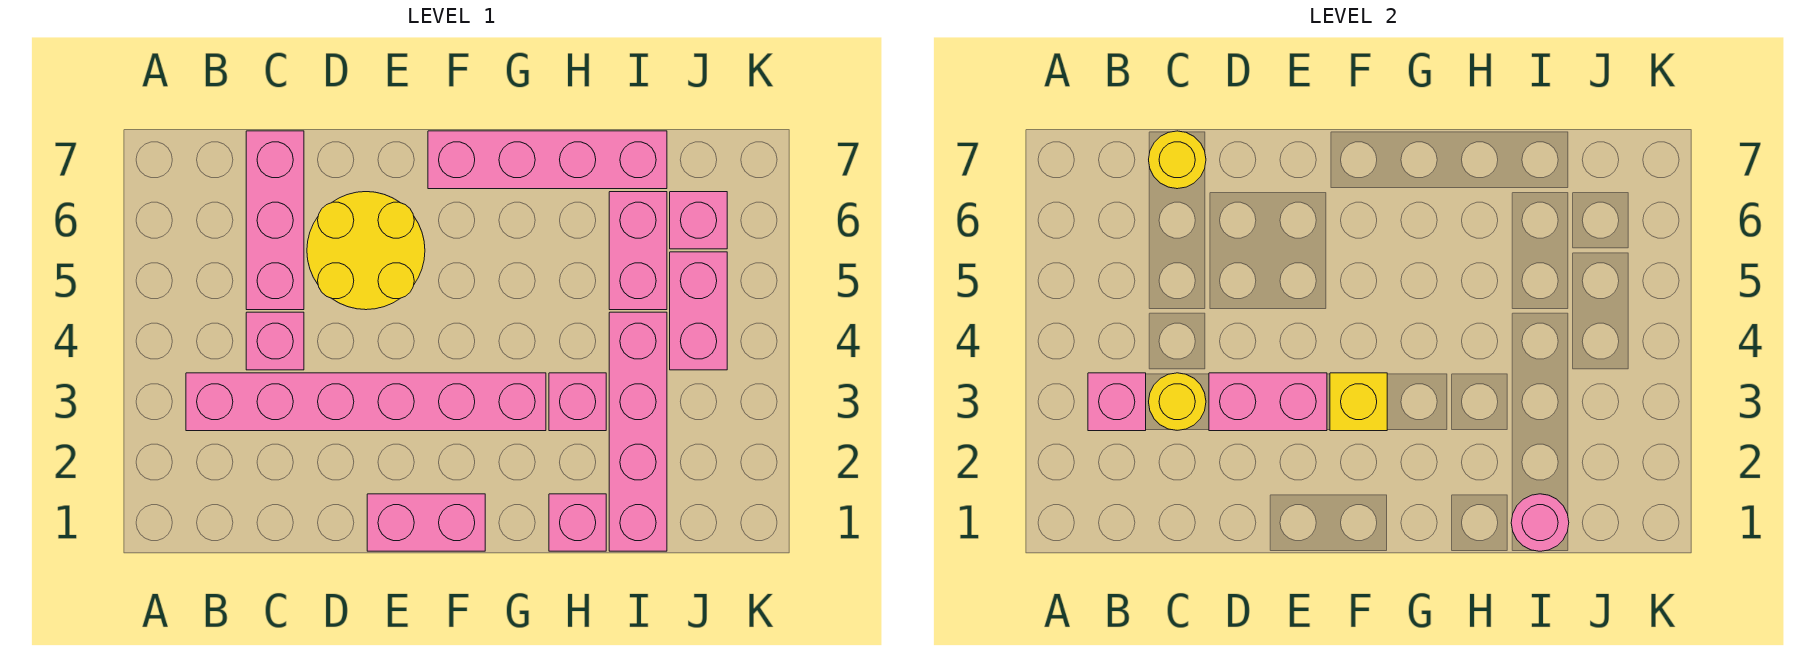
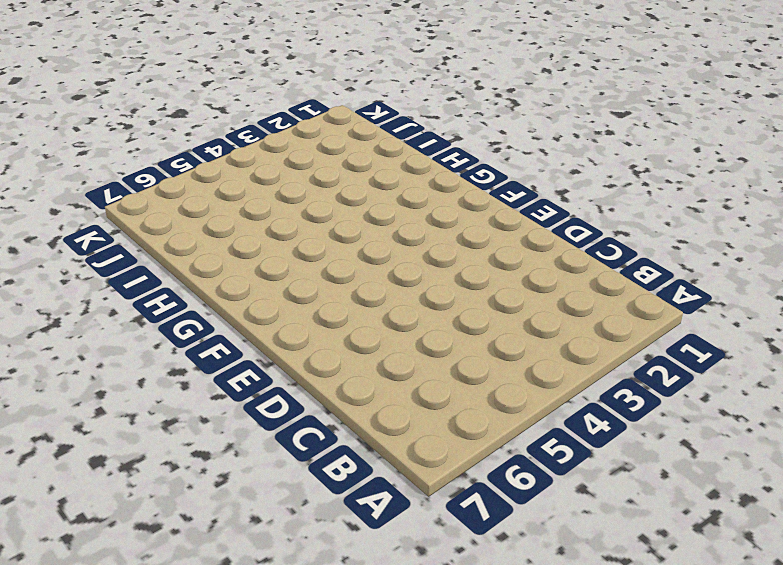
none -> pink 1x6 brick [186,373,546,431]
none -> pink 1x1 brick [246,312,304,370]
none -> pink 1x3 brick [246,131,304,310]

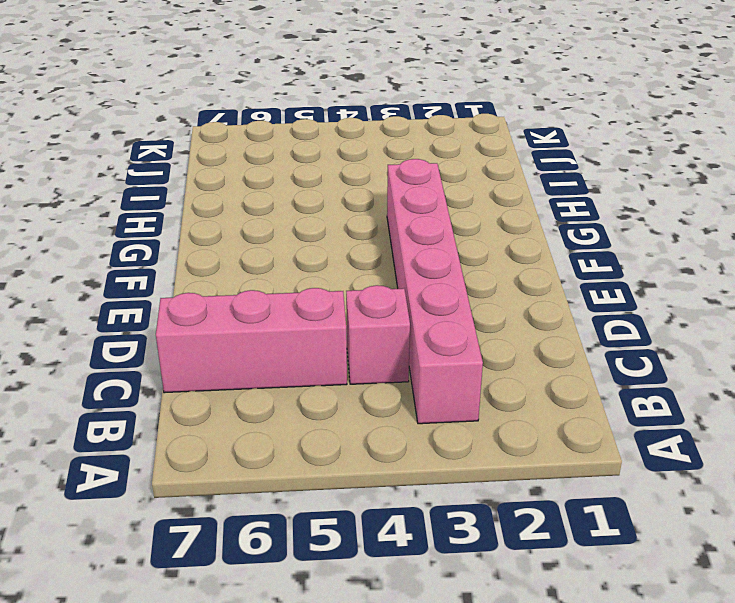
none -> yellow 2x2 round brick [307,192,425,310]
none -> pink 1x2 brick [367,494,485,551]
none -> pink 1x4 brick [428,131,667,189]

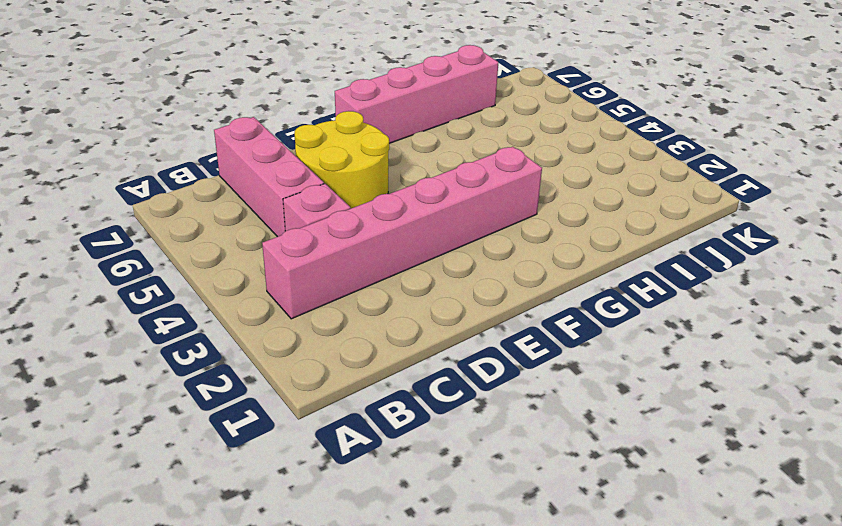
none -> pink 1x2 brick [367,494,485,551]
none -> pink 1x1 brick [549,494,606,551]
none -> pink 1x1 brick [549,373,606,431]

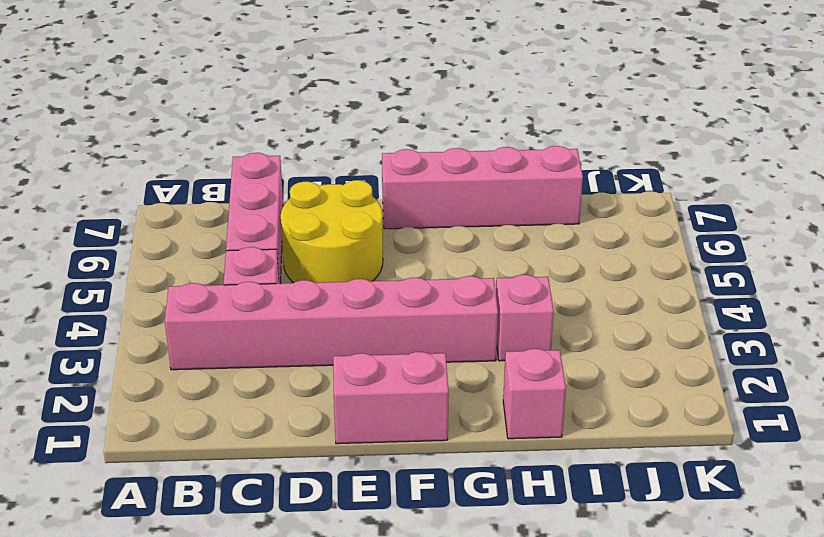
none -> pink 1x4 brick [609,312,667,551]
none -> pink 1x2 brick [609,192,667,310]
none -> pink 1x2 brick [670,252,727,370]

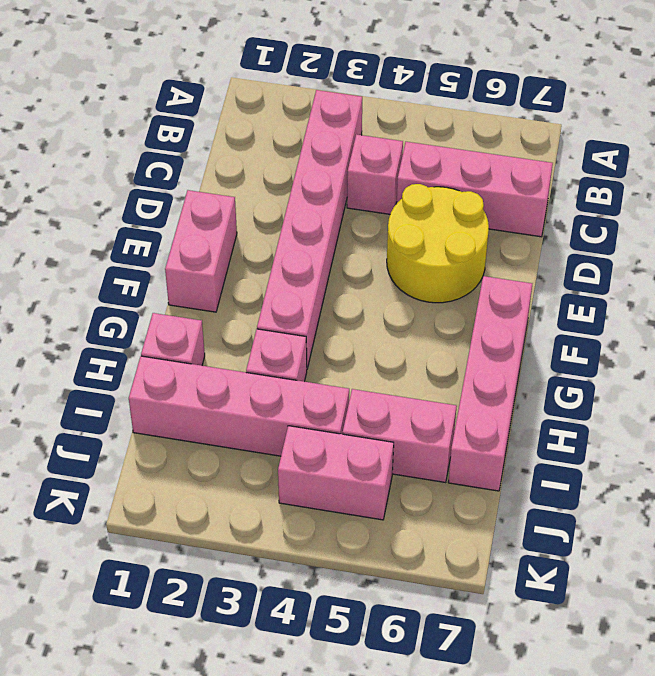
none -> pink 1x1 brick [670,192,727,249]
none -> pink 1x1 brick [1088,373,1146,431]
none -> yellow 1x1 round brick [1149,373,1206,430]

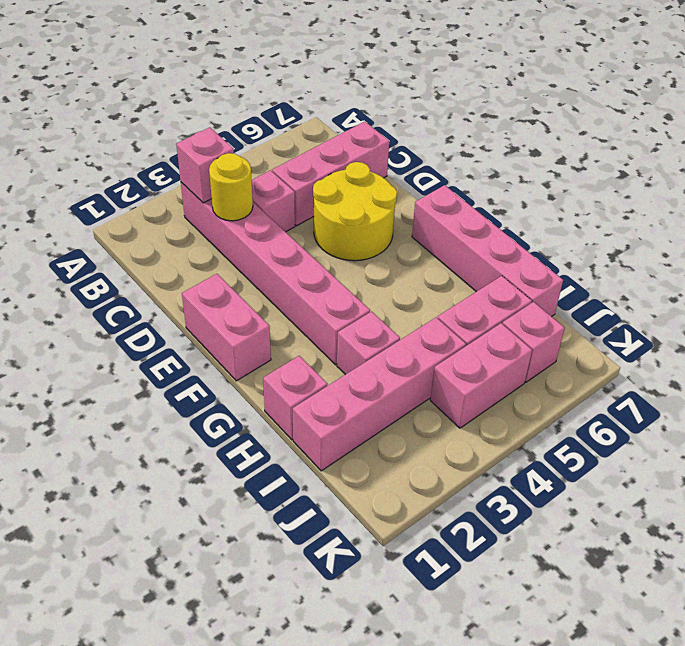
none -> yellow 1x1 round brick [1149,131,1206,189]
none -> pink 1x2 brick [1209,373,1327,431]
none -> yellow 1x1 brick [1330,373,1387,431]

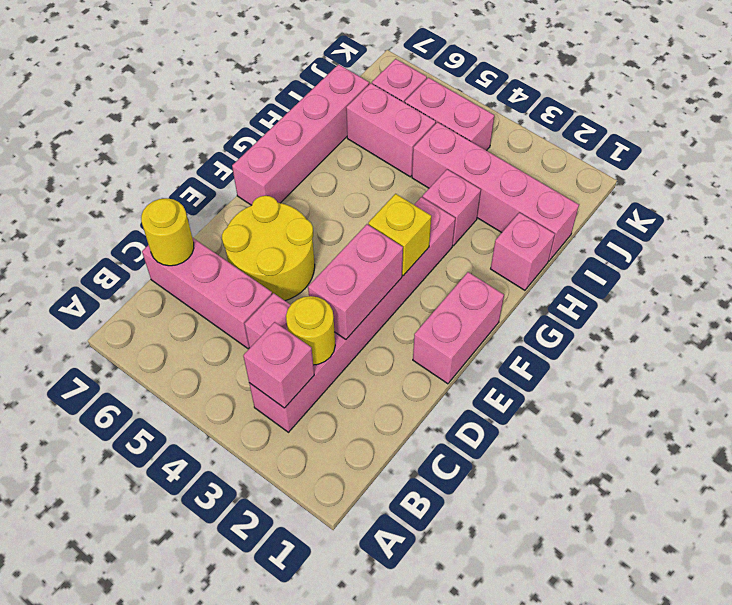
none -> pink 1x1 round brick [1511,494,1569,551]

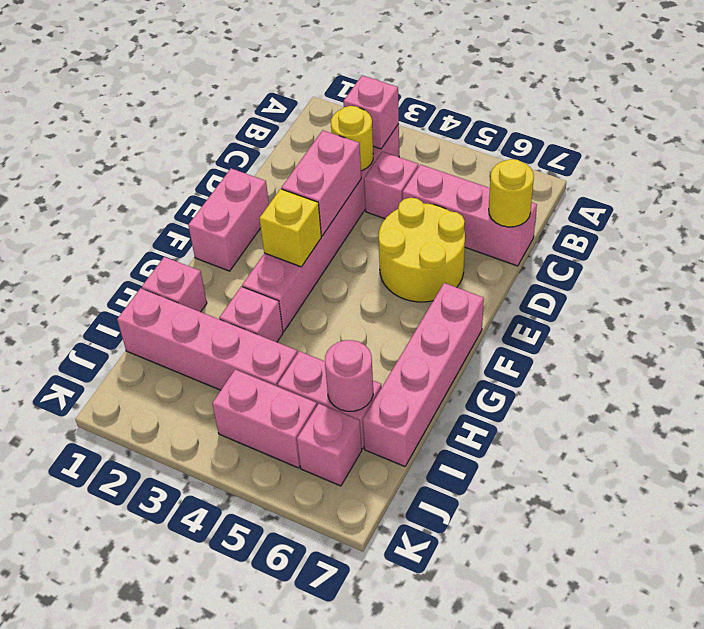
pink 1x1 round brick [325,340,373,411] -> pink 1x1 round brick moved to [1511,494,1569,551]

